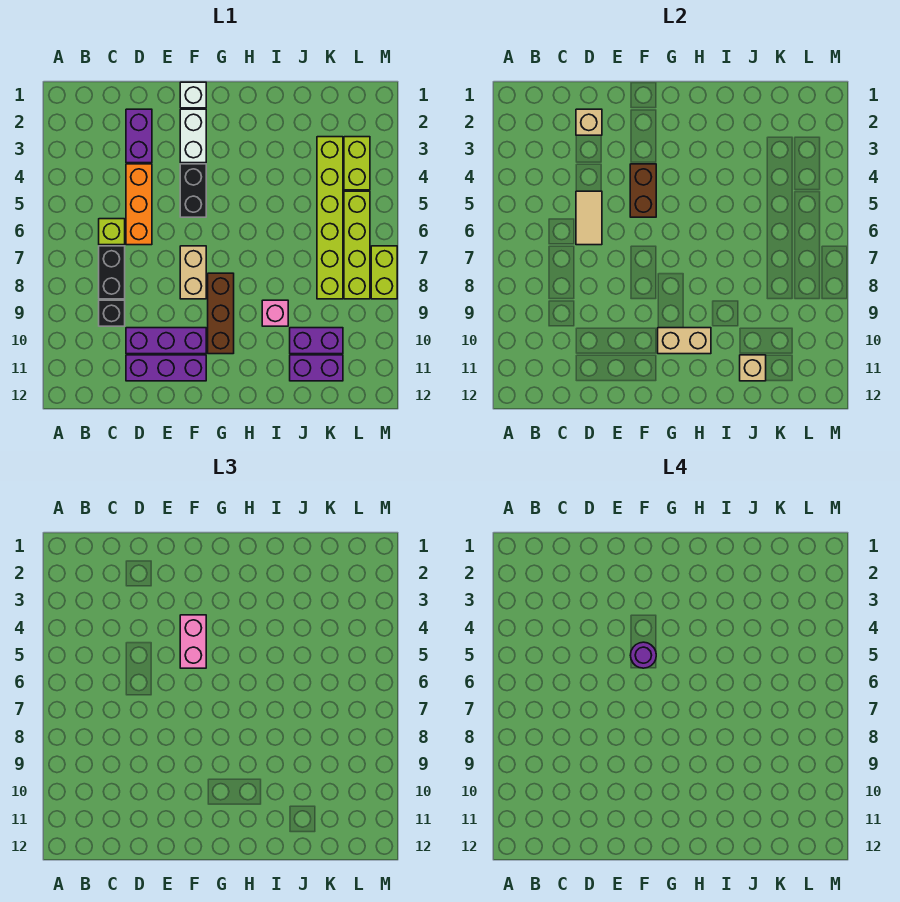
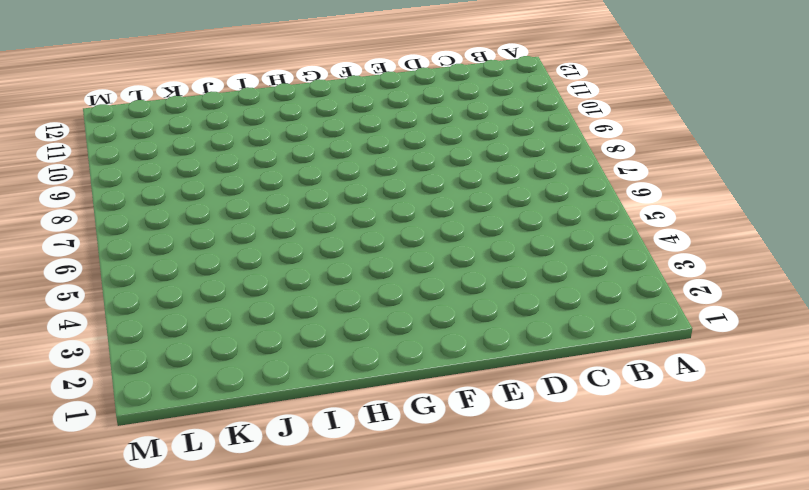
none -> lime 1x1 brick [99,219,125,245]
none -> black 1x2 brick [99,246,125,299]
none -> black 1x1 brick [99,300,125,326]

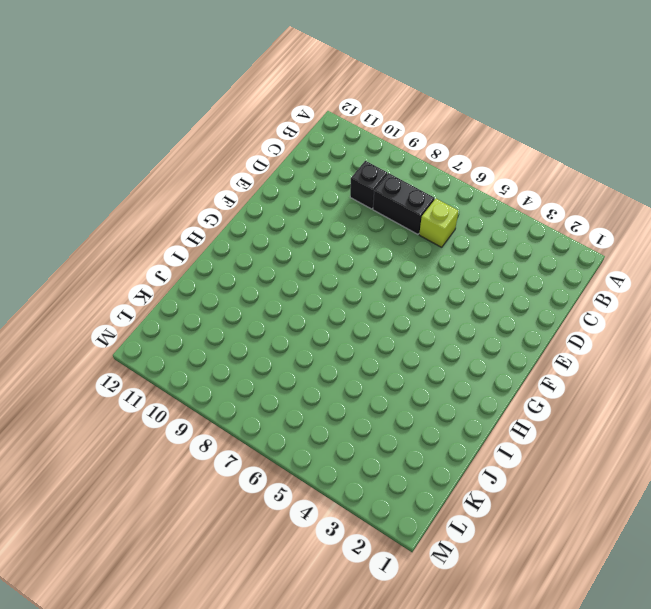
none -> purple 1x2 brick [126,109,152,163]
none -> orange 1x3 brick [126,164,152,245]
none -> purple 1x3 brick [126,328,206,354]

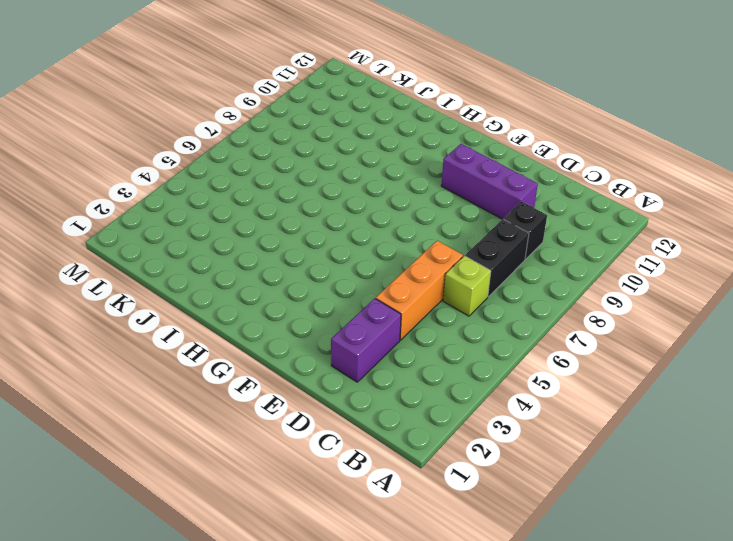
none -> purple 1x3 brick [126,355,206,381]
none -> white 1x1 brick [180,82,206,108]
none -> white 1x2 brick [180,109,206,163]

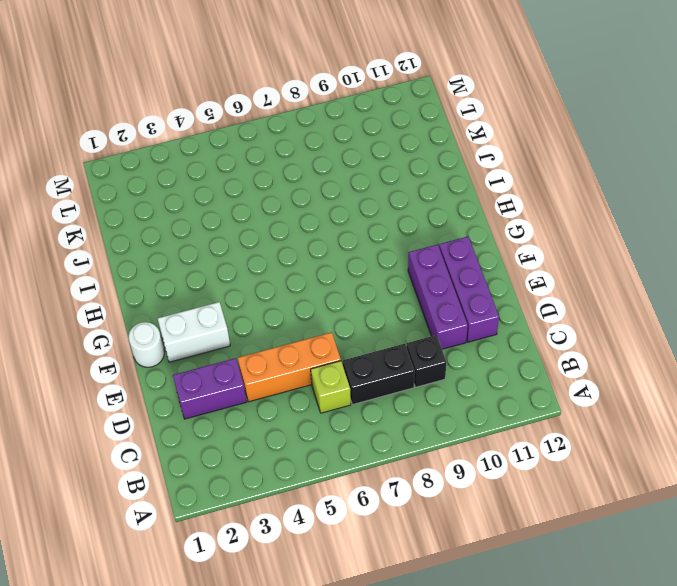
white 1x1 round brick [129,322,164,367] -> white 1x1 brick [180,82,206,108]
none -> black 1x2 brick [180,164,206,217]
none -> tan 1x2 brick [180,246,206,299]
none -> brown 1x3 brick [208,273,234,354]

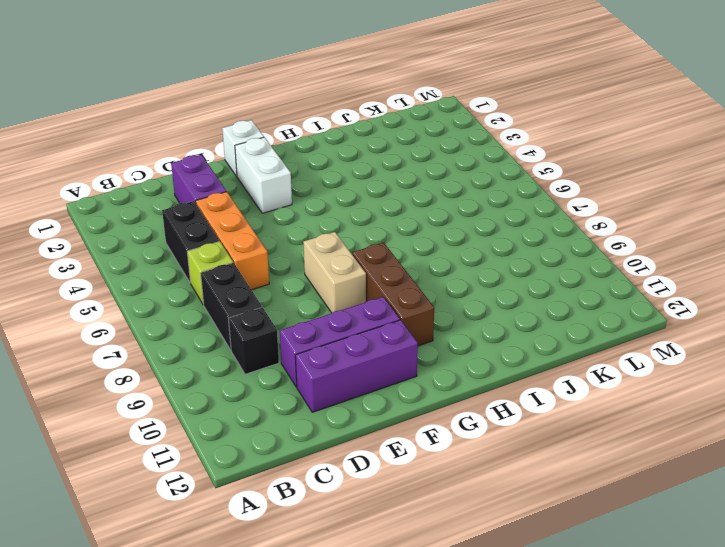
black 1x2 brick [162,201,219,283] -> black 1x2 brick moved to [180,164,206,217]
none -> pink 1x1 brick [262,300,288,326]
none -> purple 1x2 brick [290,328,343,354]
none -> purple 1x2 brick [290,355,343,381]

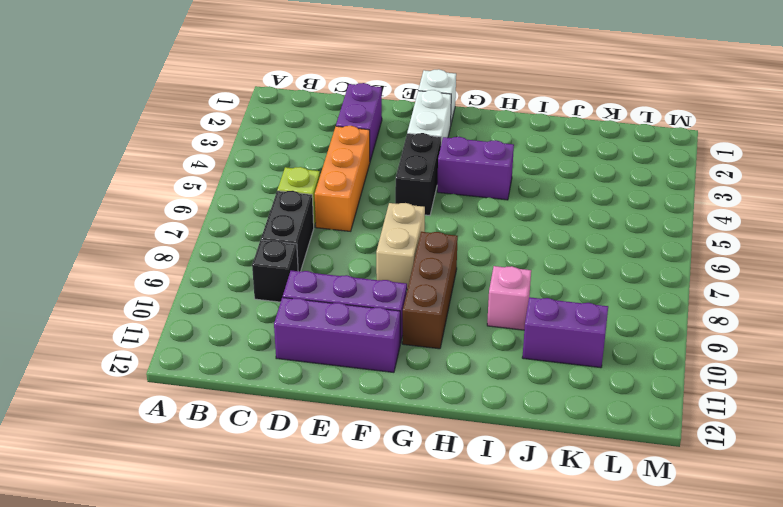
purple 1x2 brick [437,137,514,200] -> purple 1x2 brick moved to [290,355,343,381]
none -> lime 1x6 brick [317,137,343,299]
none -> lime 1x2 brick [344,137,370,190]
none -> lime 1x4 brick [344,191,370,299]

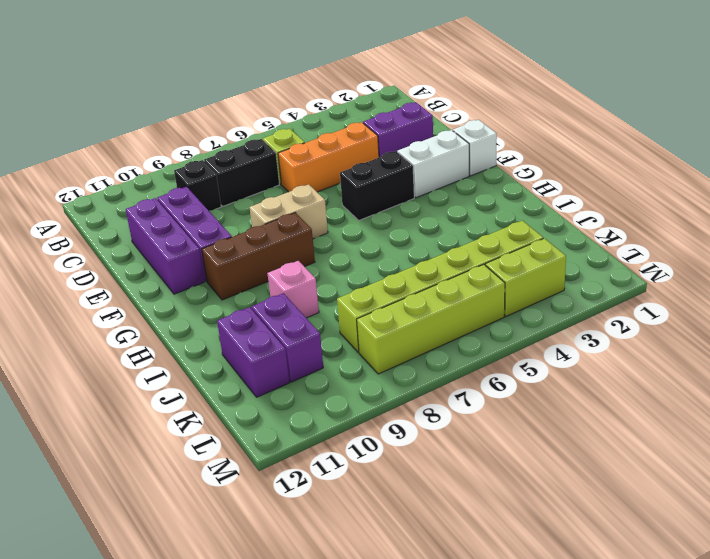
none -> lime 1x2 brick [371,246,397,299]
none -> tan 1x1 brick [576,109,602,135]
none -> tan 1x2 tile [576,191,602,245]

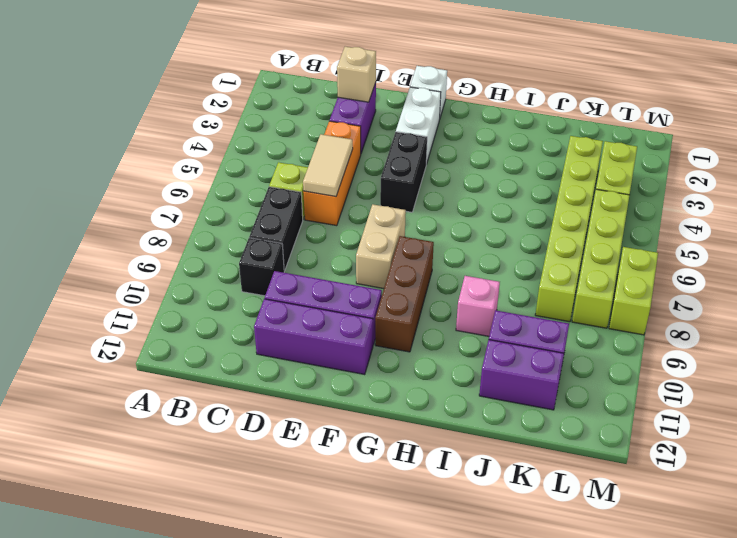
none -> brown 1x2 brick [630,164,656,217]
none -> tan 1x2 brick [658,328,711,354]
none -> tan 1x1 brick [740,355,766,381]

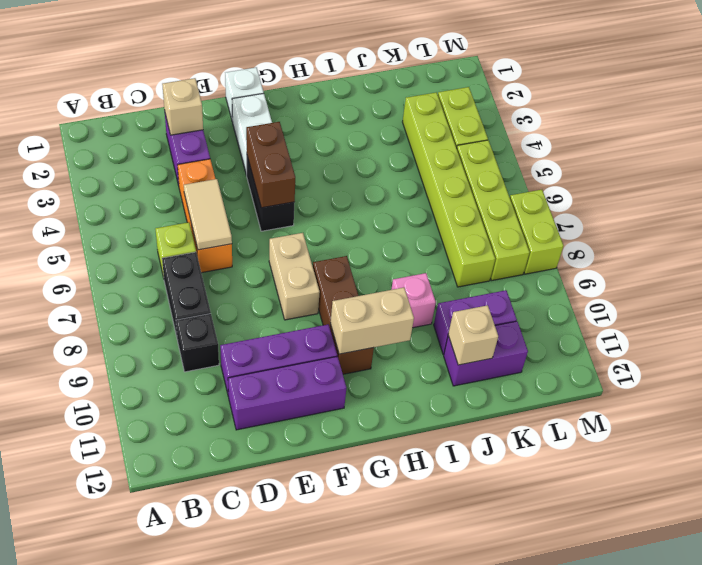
none -> pink 1x2 brick [180,615,206,668]
none -> purple 1x1 round brick [630,642,656,668]

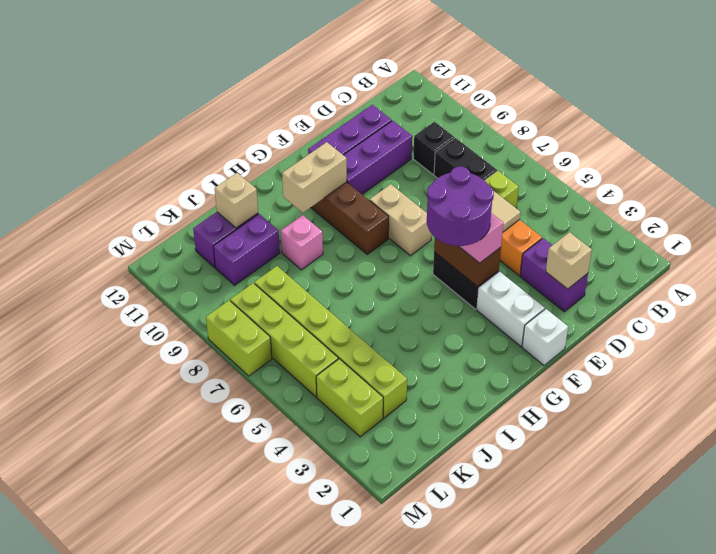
purple 2x2 round brick [427,167,494,246] -> purple 1x1 round brick [630,642,656,668]

